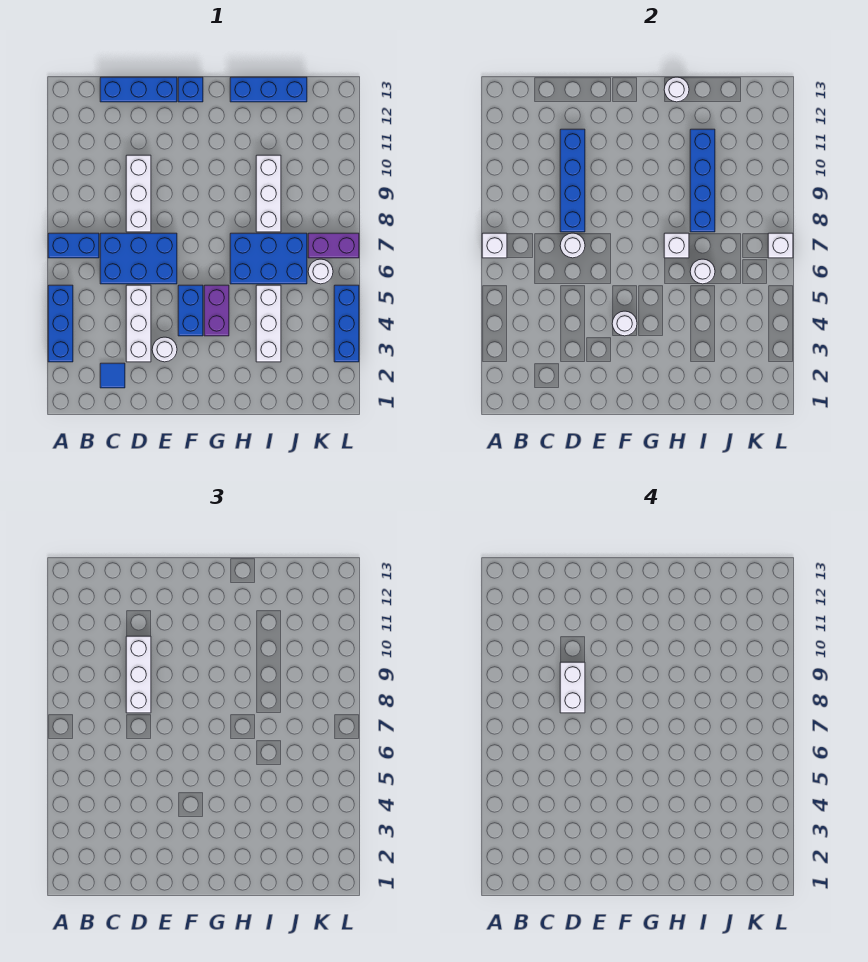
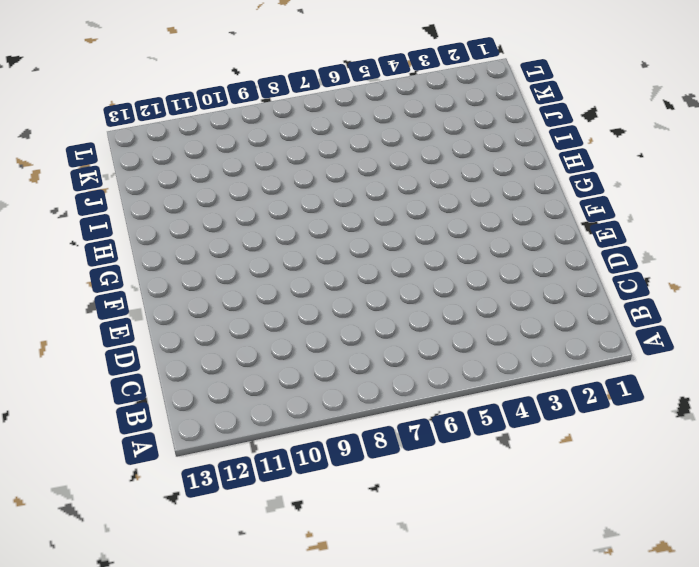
none -> blue 1x3 brick [48,285,73,362]
none -> blue 1x2 brick [48,233,99,258]
none -> blue 1x1 tile [100,363,125,388]

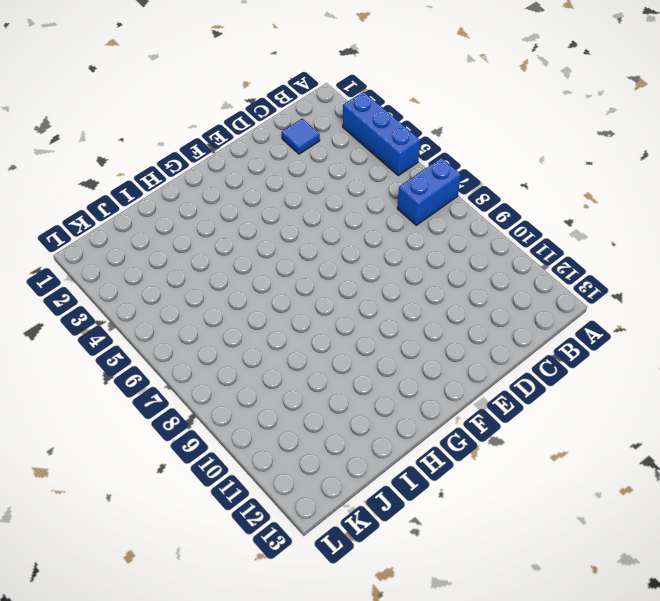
none -> blue 2x3 brick [100,233,177,284]
none -> blue 1x3 brick [100,77,177,102]
none -> white 1x3 brick [126,285,151,362]

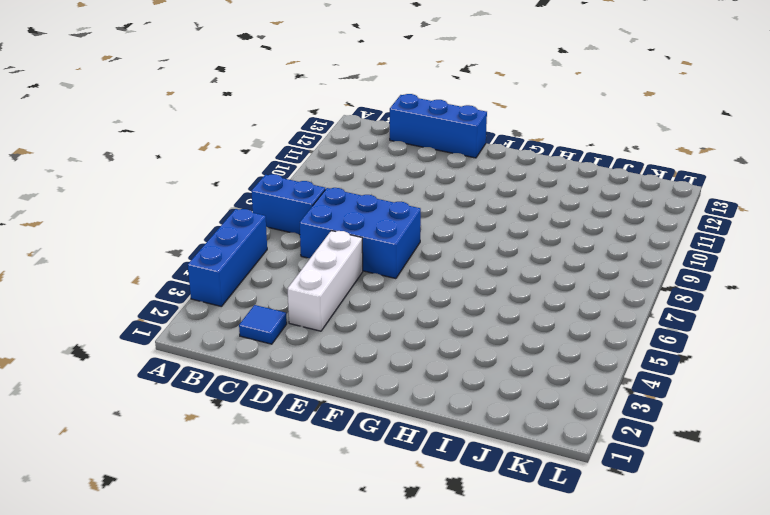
none -> white 1x3 brick [126,155,151,232]
none -> white 1x1 round brick [152,337,177,362]
none -> blue 1x2 brick [178,285,203,336]

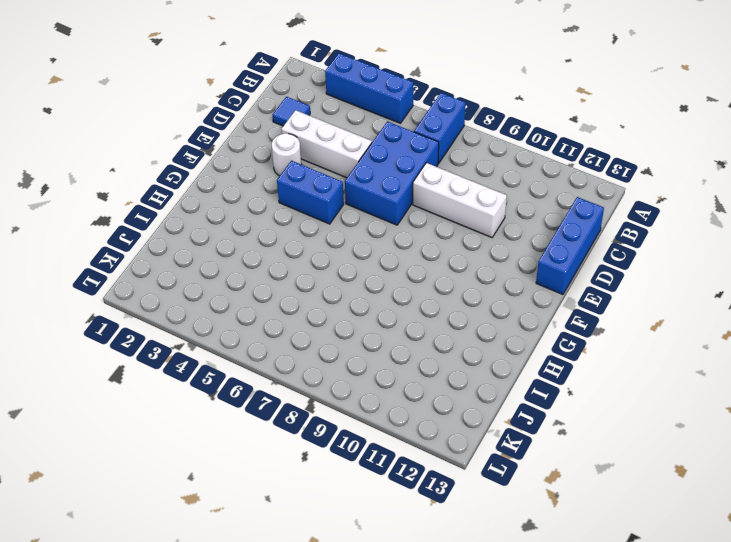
none -> blue 1x1 brick [178,77,203,102]
none -> purple 1x2 brick [204,285,229,336]
none -> blue 2x3 brick [230,233,307,284]

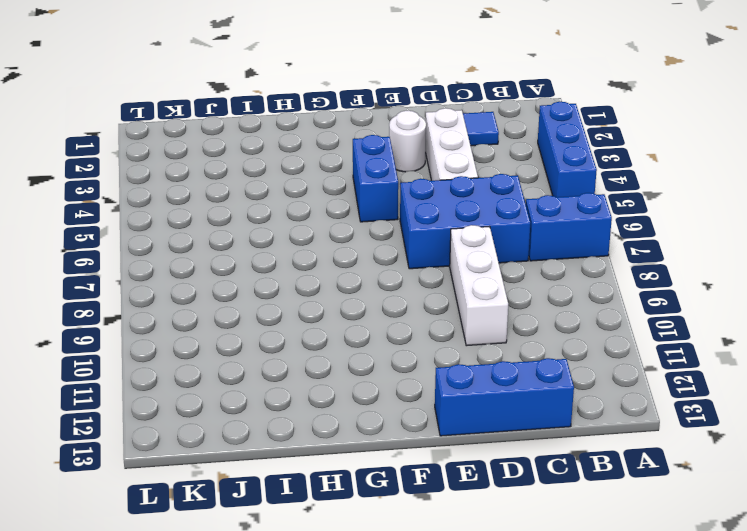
none -> blue 1x1 brick [178,77,203,102]
none -> purple 1x2 brick [204,285,229,336]
none -> blue 2x3 brick [230,233,307,284]

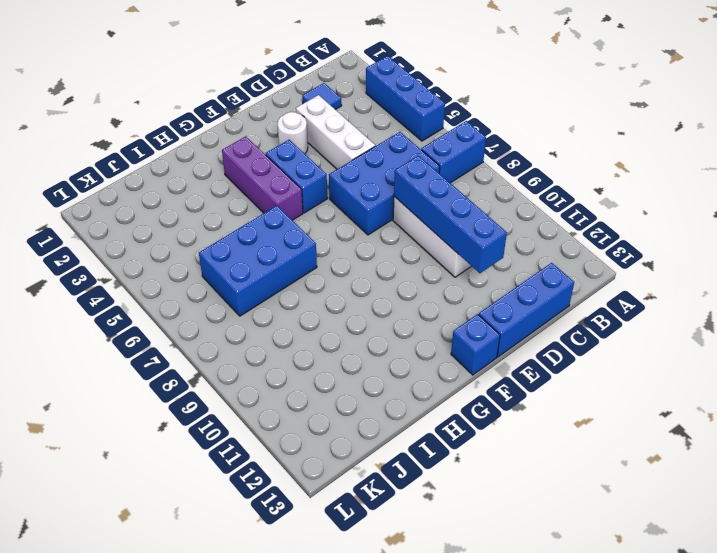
purple 1x3 brick [222,136,303,220] -> purple 1x2 brick [204,285,229,336]
none -> blue 1x3 brick [230,77,307,102]
none -> white 1x3 brick [256,285,281,362]
none -> white 1x3 brick [256,155,281,232]

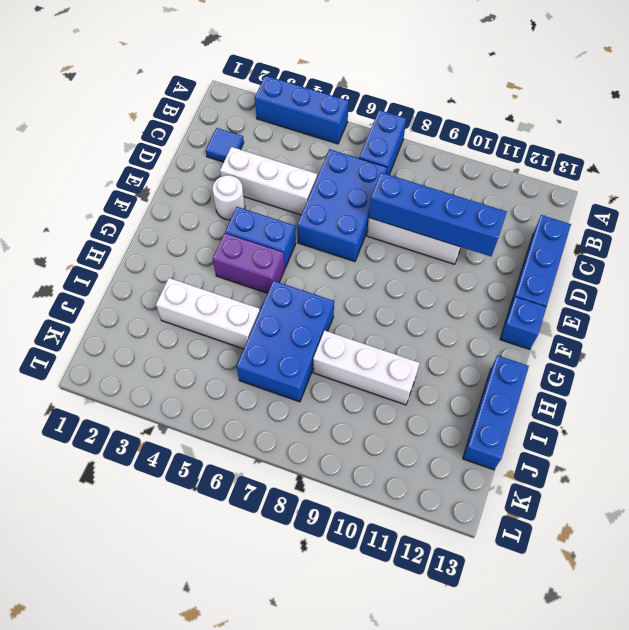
none -> white 1x1 round brick [308,259,333,284]
none -> purple 1x2 brick [308,233,359,258]
none -> blue 1x3 brick [334,285,359,362]

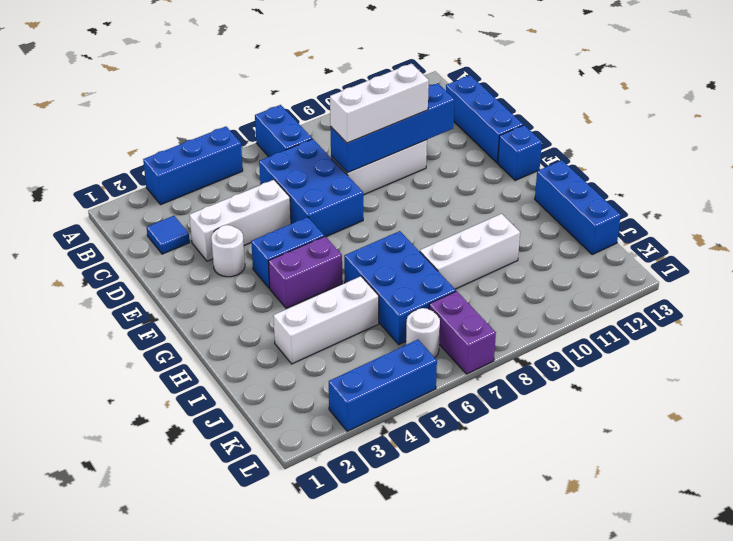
none -> white 1x1 brick [482,233,507,258]
none -> white 1x1 round brick [560,233,585,258]
none -> white 1x1 round brick [612,311,637,336]

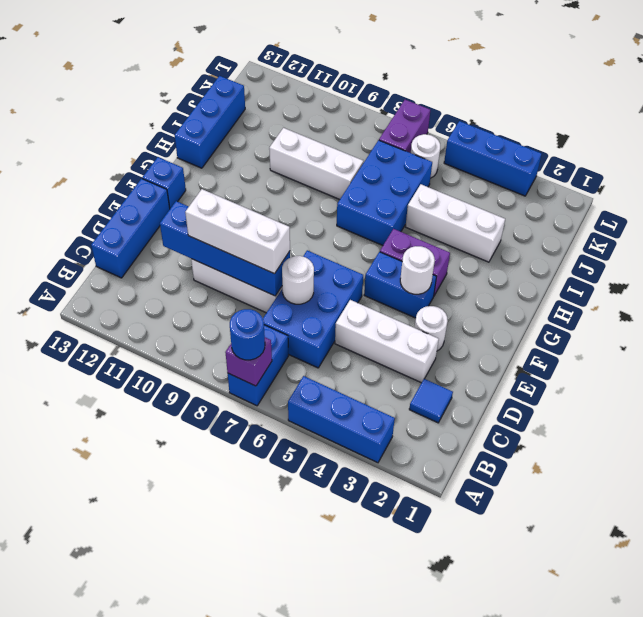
purple 1x1 brick [225,337,272,386] -> white 1x1 brick [482,233,507,258]
blue 1x1 round brick [230,309,265,360] -> none
none -> white 1x1 brick [664,233,689,258]
none -> white 1x1 round brick [664,77,689,102]
none -> white 1x1 round brick [690,259,715,284]

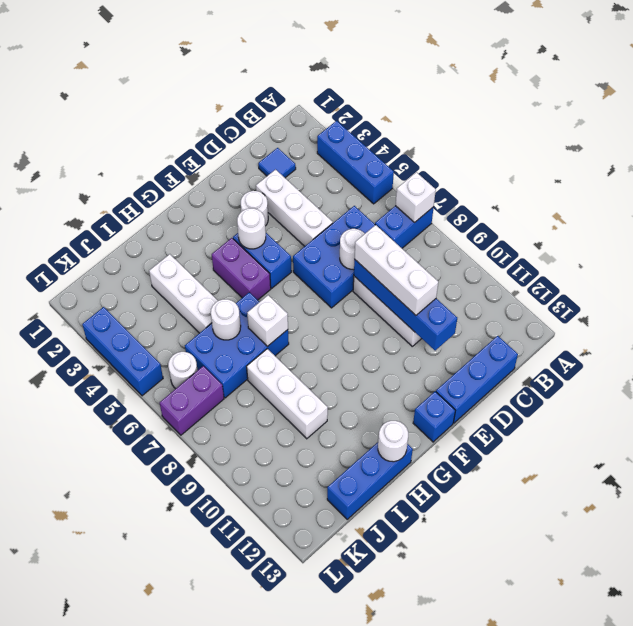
none -> blue 1x4 brick [690,129,715,232]
none -> white 1x1 brick [768,233,793,258]
none -> white 1x2 brick [560,662,585,713]

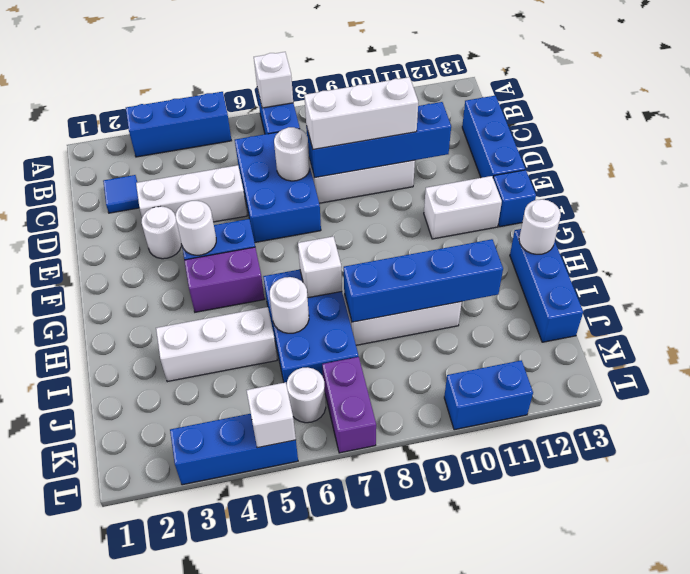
white 1x2 brick [424,176,502,239] -> white 1x2 brick moved to [560,662,585,713]
white 1x1 brick [246,382,296,448] -> white 1x1 brick moved to [768,233,793,258]
blue 1x2 brick [444,360,533,430] -> none

